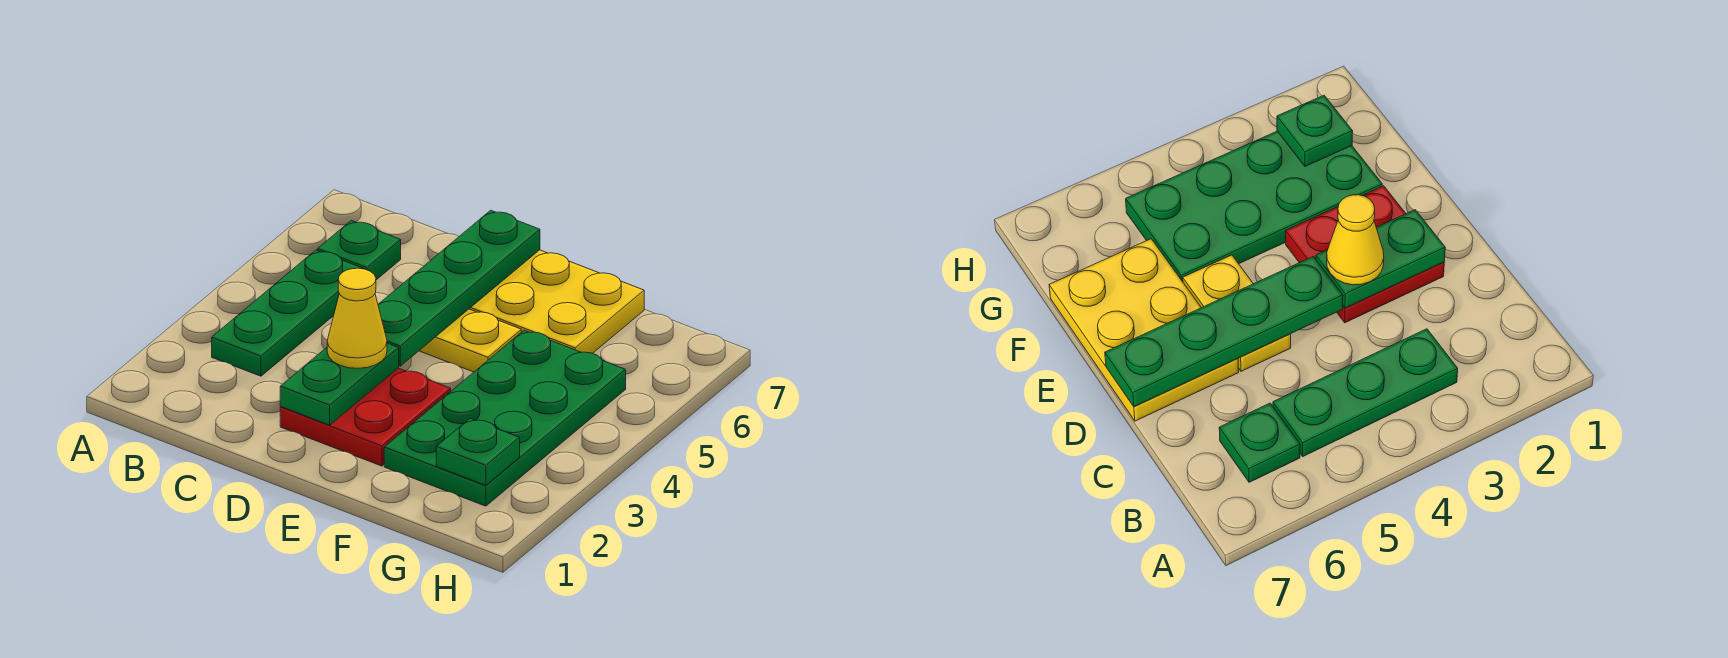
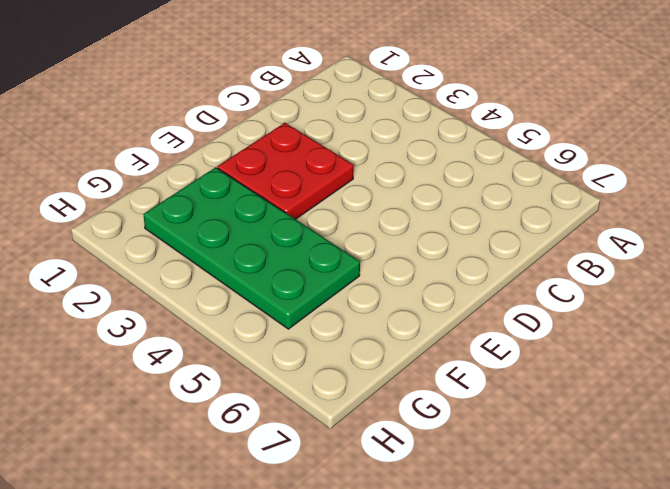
none -> green 1x3 plate [212,250,364,376]
none -> green 1x1 plate [318,221,401,280]

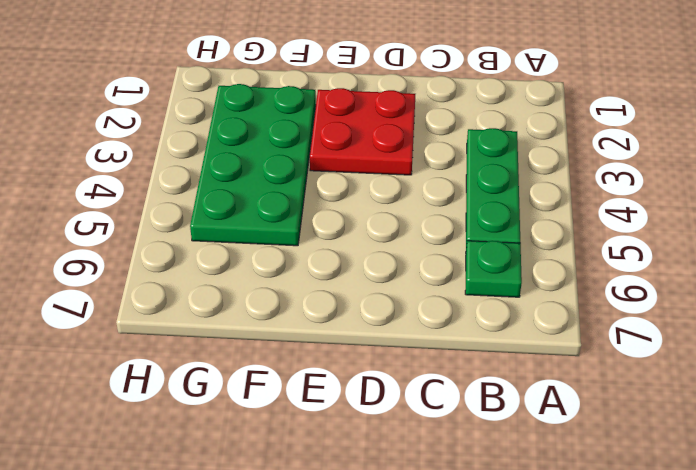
none -> yellow 1x2 plate [419,309,521,372]
none -> yellow 2x3 plate [470,250,644,353]

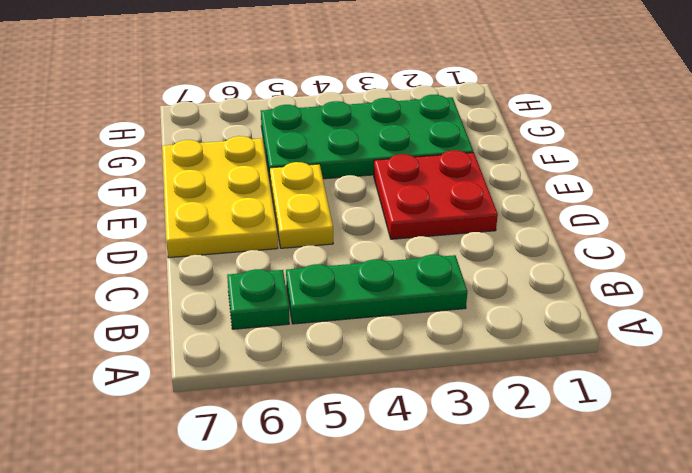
none -> green 1x2 plate [280,343,399,425]
none -> green 1x4 plate [378,210,540,366]

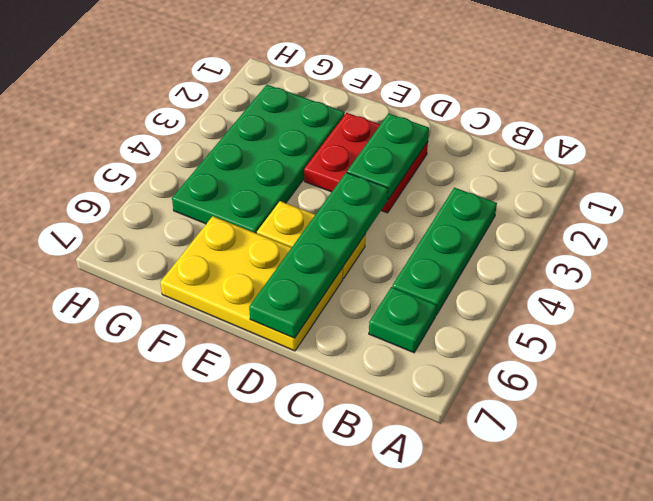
none -> green 1x1 plate [436,418,520,485]
none -> yellow 1x1 cone [327,268,387,368]

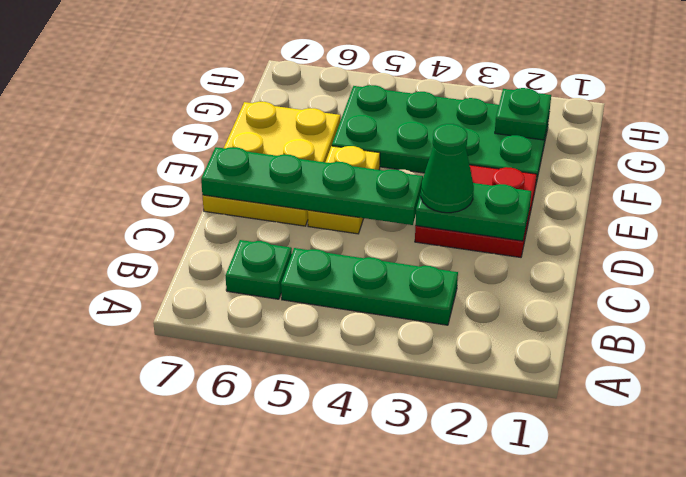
green 1x1 cone [421,124,474,213] -> yellow 1x1 cone [327,268,387,368]

